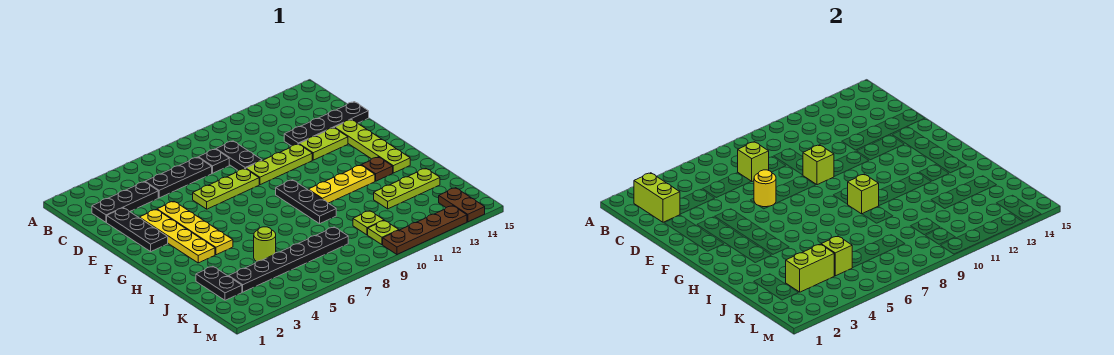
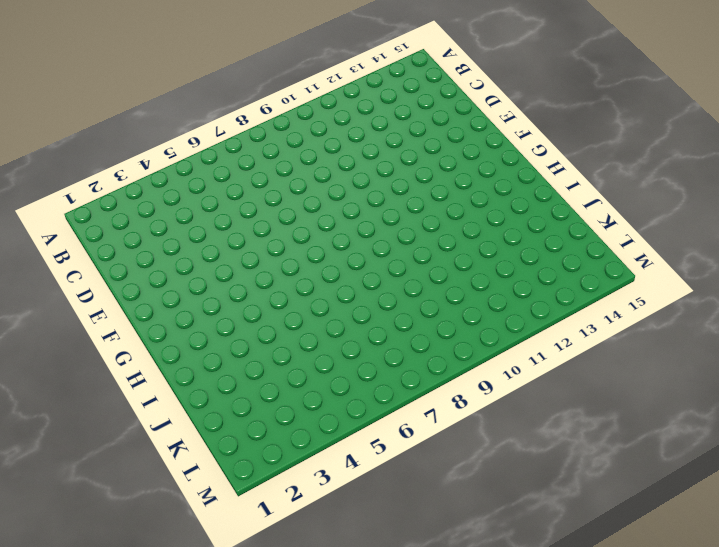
none -> black 1x3 plate [92,182,158,222]
none -> black 1x3 plate [145,157,212,198]
none -> black 1x1 plate [198,149,229,173]
none -> black 1x2 plate [216,141,262,170]

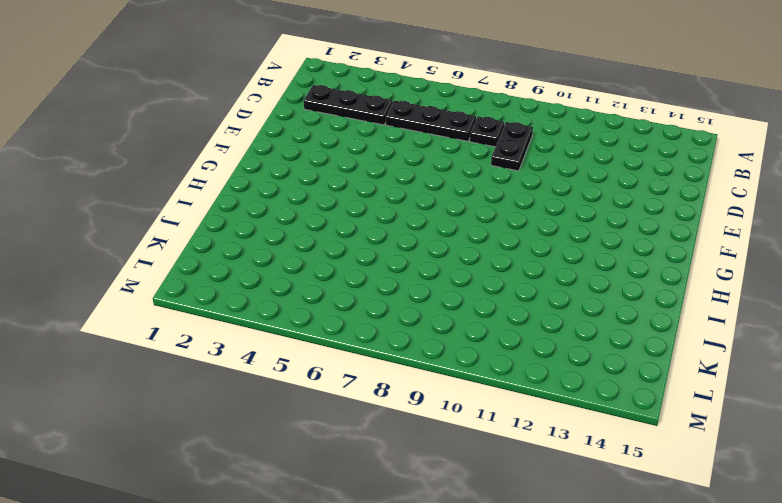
none -> black 1x3 plate [107,208,168,251]
none -> black 1x4 plate [284,102,369,146]
none -> yellow 1x4 plate [139,209,215,263]
none -> yellow 1x4 plate [157,201,233,255]

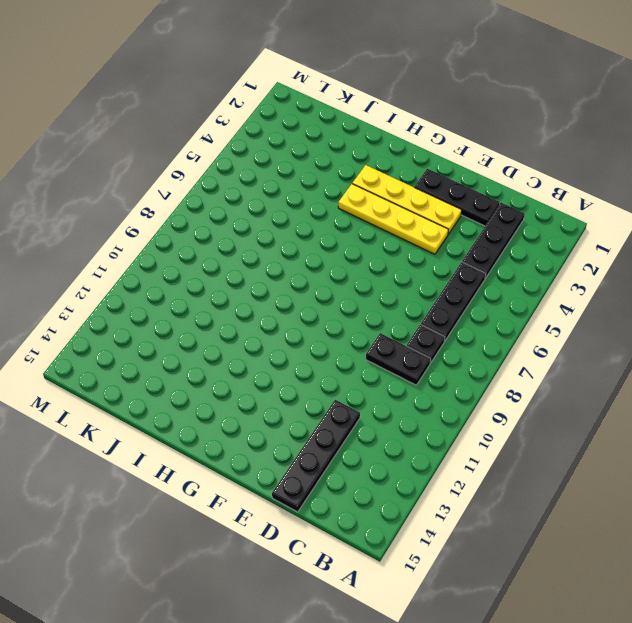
none -> lime 1x3 plate [193,169,259,209]
none -> lime 1x3 plate [246,144,312,185]
none -> lime 1x2 plate [299,128,348,160]
none -> lime 1x4 plate [335,120,410,173]

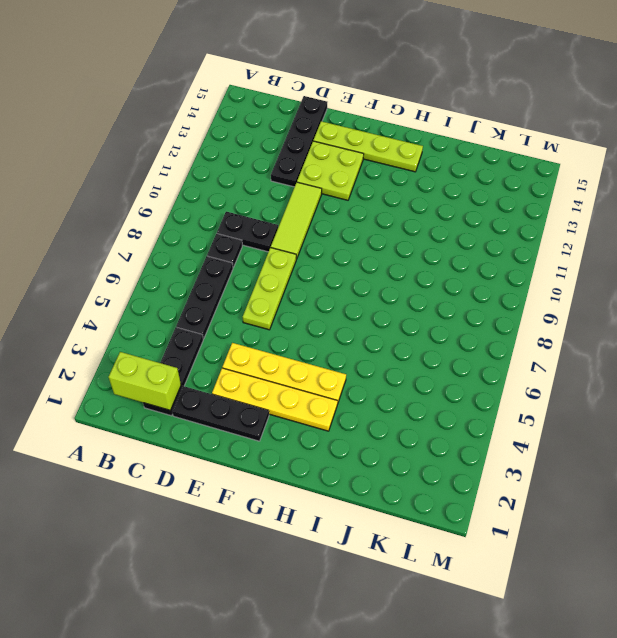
lime 1x3 tile [271,182,322,259] -> lime 1x3 plate [246,144,312,185]
lime 2x2 plate [297,141,364,200] -> lime 1x2 plate [299,128,348,160]
none -> black 1x3 plate [276,180,336,224]
none -> yellow 1x3 plate [308,165,375,203]
none -> brown 1x1 plate [362,157,393,181]
none -> black 1x2 plate [196,266,242,300]

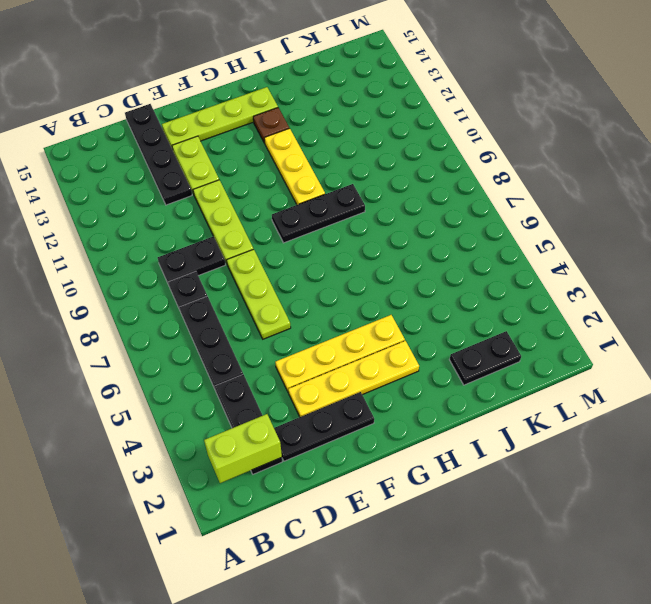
none -> lime 1x1 round brick [254,227,276,262]
none -> lime 1x3 plate [374,168,440,209]
none -> black 1x6 plate [229,227,348,292]
none -> lime 1x1 plate [353,211,384,235]

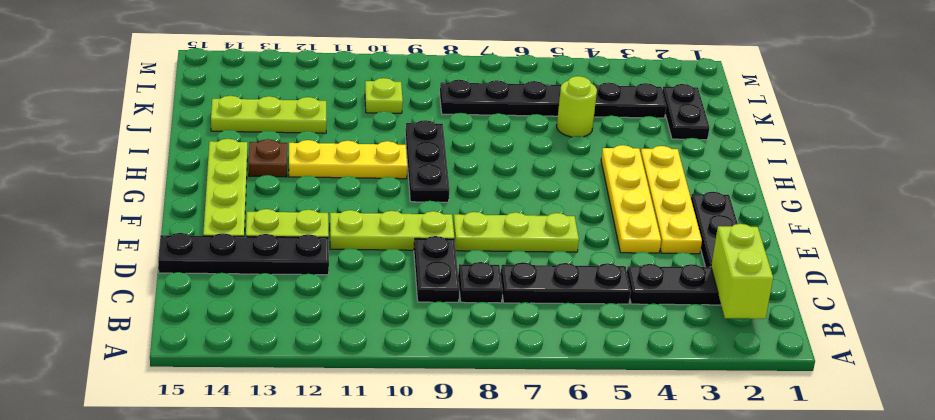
none -> lime 1x1 plate [368,220,399,245]
none -> brown 1x2 plate [439,188,485,222]
none -> brown 1x4 plate [383,206,467,255]
none -> lime 1x1 brick [738,142,769,181]

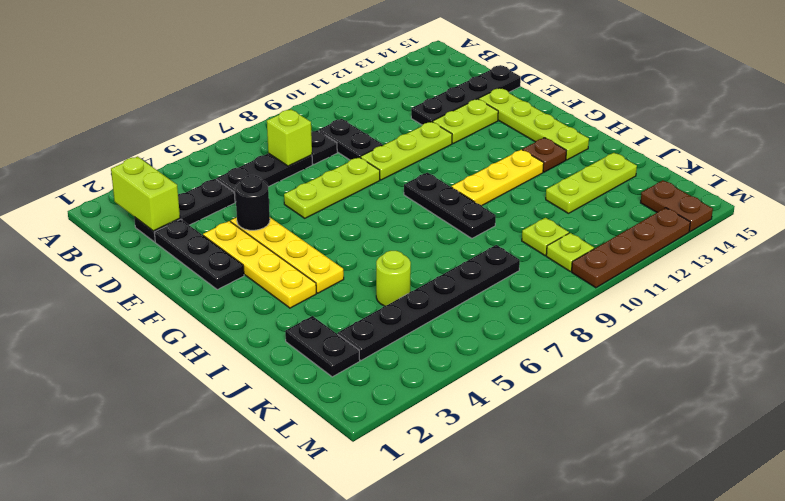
black 1x1 round brick [235,175,270,230] -> none
none -> yellow 1x1 round brick [754,170,776,207]
none -> lime 1x1 brick [803,145,834,185]
none -> lime 1x1 brick [848,174,879,214]
none -> lime 1x2 brick [786,244,834,292]

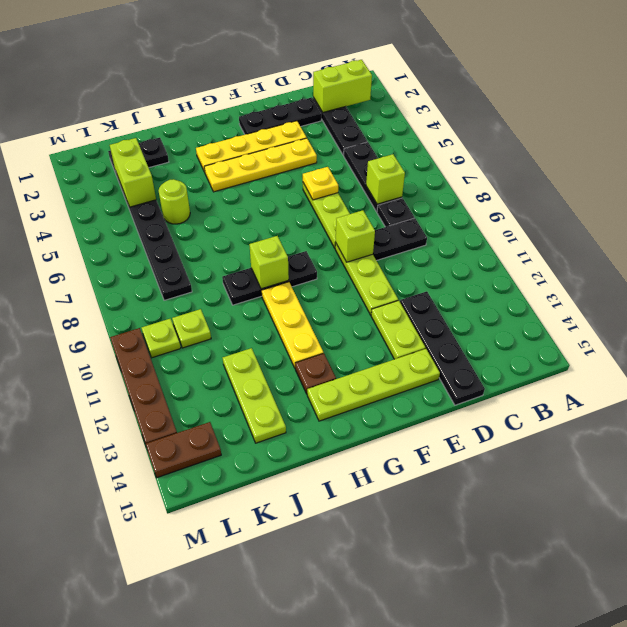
yellow 1x1 plate [303,167,338,200] -> yellow 1x1 round brick [754,170,776,207]
none -> lime 1x1 brick [821,236,852,276]

